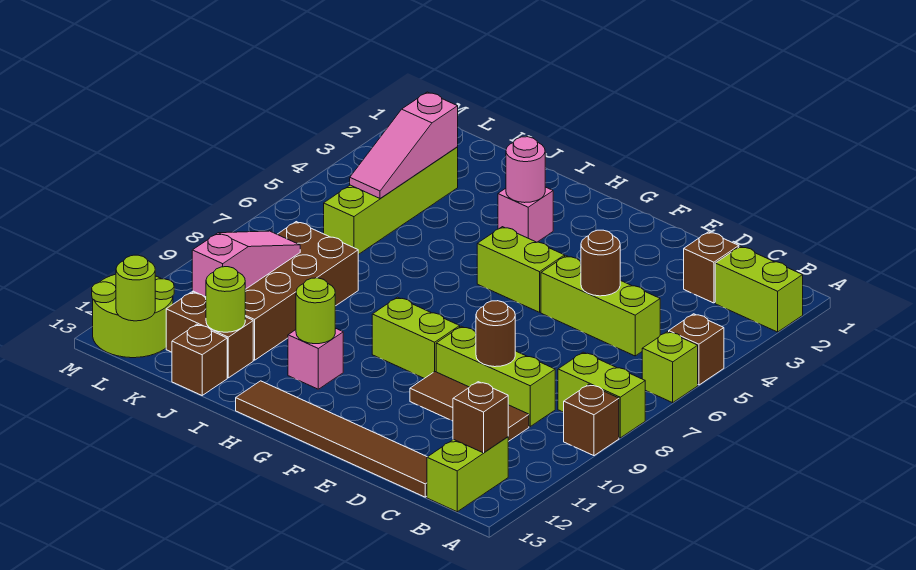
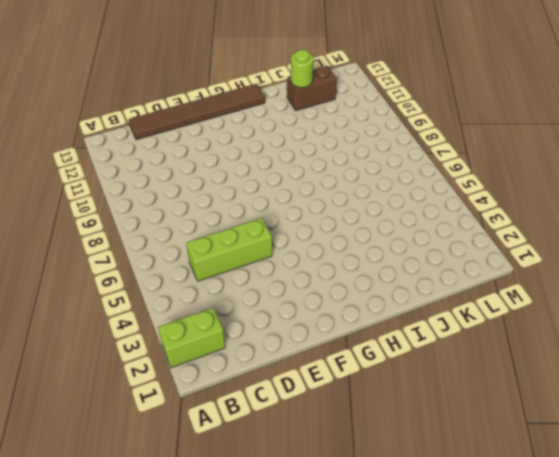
none -> brown 1x1 brick [669,314,724,385]
none -> lime 1x1 brick [642,332,698,403]
none -> lime 1x2 brick [558,352,645,438]

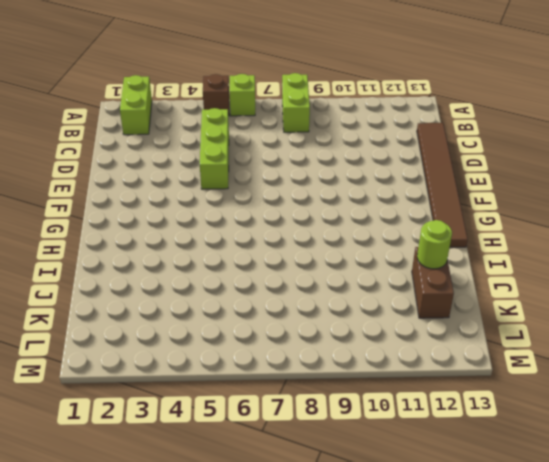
none -> brown 1x1 brick [564,384,619,456]
none -> lime 1x2 brick [427,437,508,512]
none -> brown 1x1 brick [684,232,739,303]

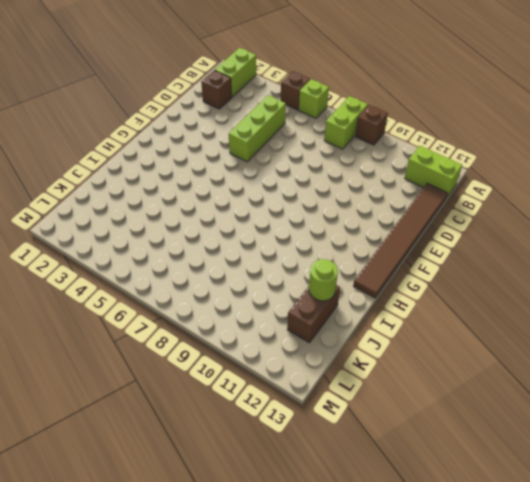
none -> lime 1x3 brick [436,326,555,426]
none -> brown 1x3 tile [410,372,529,441]
none -> lime 1x2 brick [477,227,565,312]

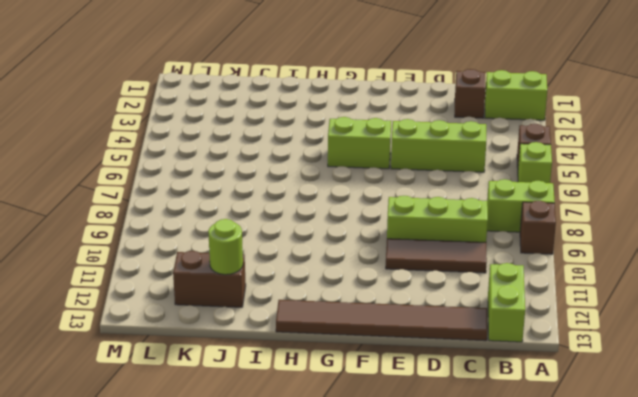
none -> lime 1x2 brick [372,297,460,378]
none -> pink 1x1 brick [498,187,553,242]
none -> pink 1x1 brick [288,328,343,389]

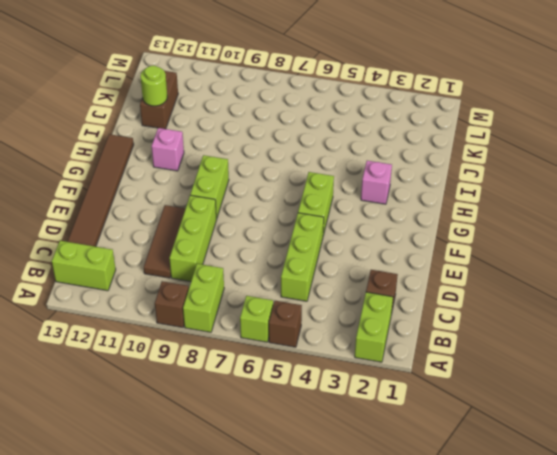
none -> brown 2x4 brick [192,222,358,360]
none -> brown 1x1 brick [172,324,227,395]
none -> lime 1x4 brick [324,147,458,255]

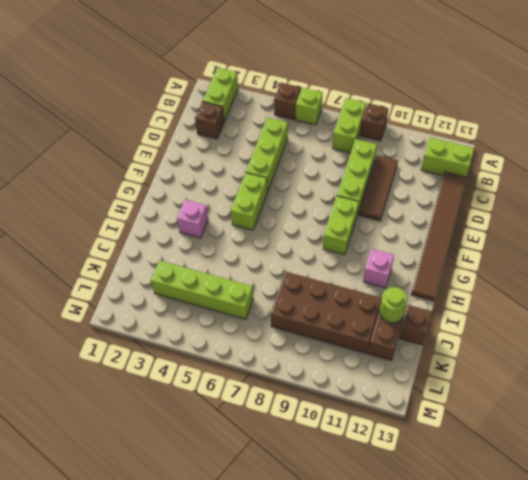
none -> lime 2x2 round brick [92,274,174,358]
none -> brown 1x1 brick [453,382,508,453]
none -> brown 1x1 round brick [581,230,620,296]

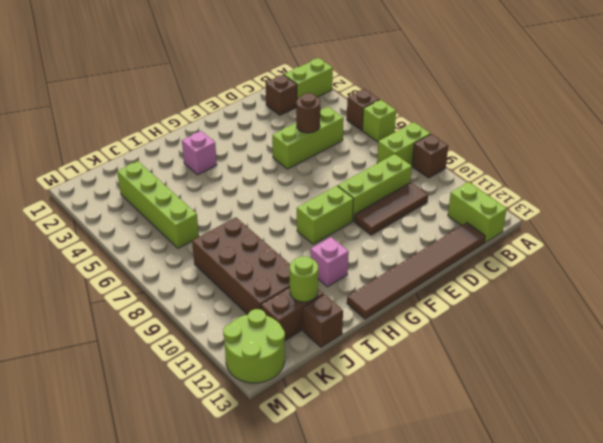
none -> lime 1x2 brick [477,227,565,312]
none -> brown 1x1 brick [453,382,508,453]
none -> brown 1x1 round brick [476,301,515,367]

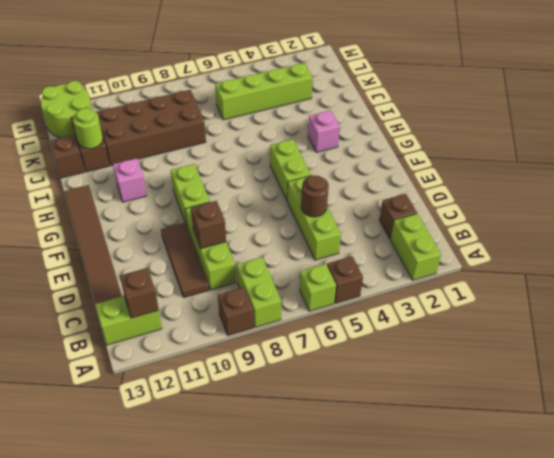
brown 1x1 brick [191,201,226,249] -> brown 1x1 round brick [476,301,515,367]
none -> pink 1x1 round brick [506,137,545,203]
none -> lime 1x1 round brick [296,278,335,344]
none -> pink 1x3 slope [350,92,458,198]

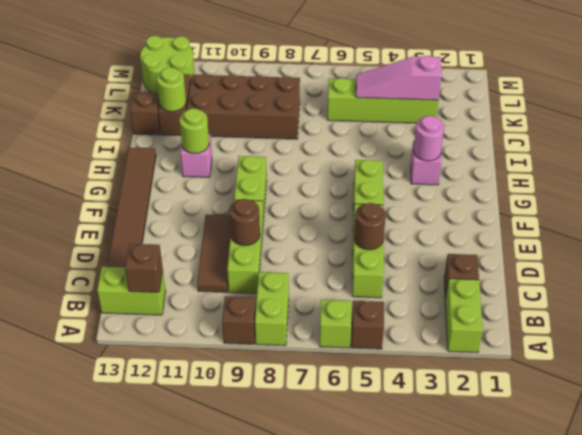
none -> pink 1x3 slope [192,231,300,297]
none -> lime 1x1 round brick [116,255,155,321]

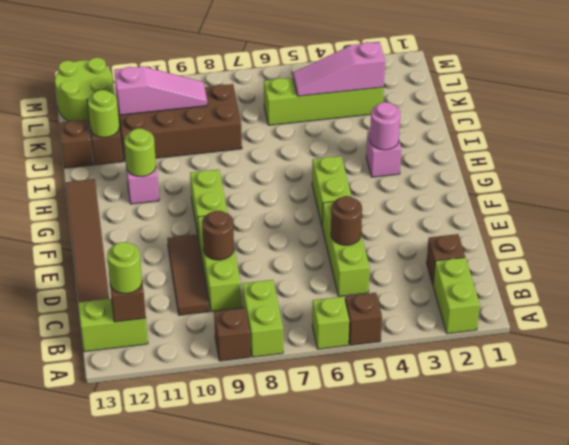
lime 1x1 round brick [107,242,142,293] -> lime 1x1 round brick moved to [116,255,155,321]

